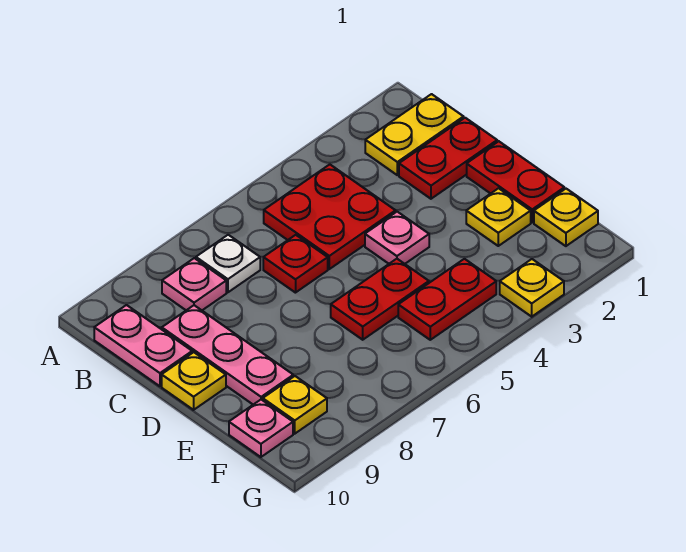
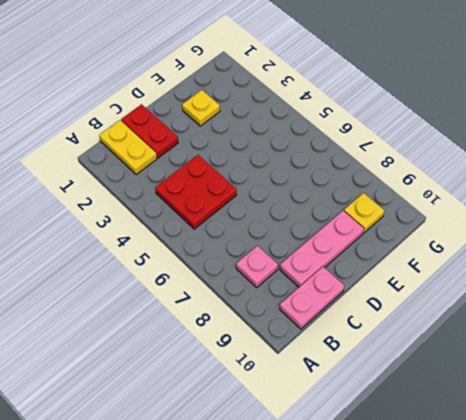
none -> white 1x1 plate [196,235,260,292]
none -> red 1x1 plate [263,235,328,293]
none -> red 1x2 plate [467,141,564,222]

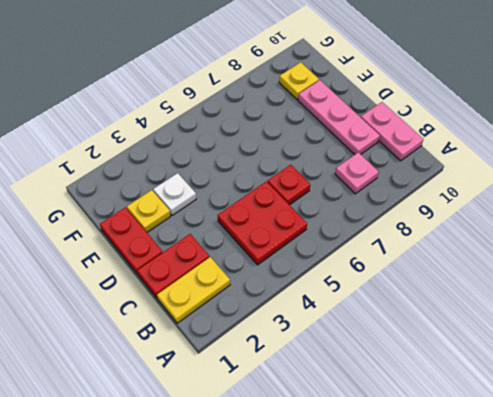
white 1x1 plate [153,173,196,215] -> white 1x1 plate moved to [196,235,260,292]
none -> pink 1x1 plate [365,212,429,264]
none -> yellow 1x1 plate [162,352,226,410]
none -> red 1x2 plate [331,259,429,340]

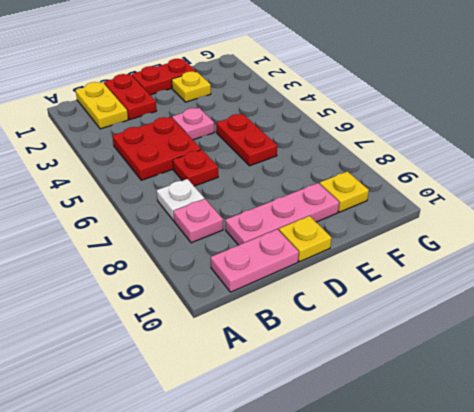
none -> yellow 1x1 plate [534,189,598,246]
none -> red 1x2 plate [398,259,496,340]
none -> pink 1x1 plate [229,400,293,457]

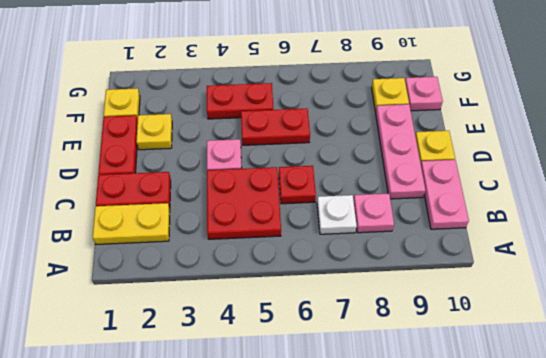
none -> yellow 1x1 plate [500,259,564,317]

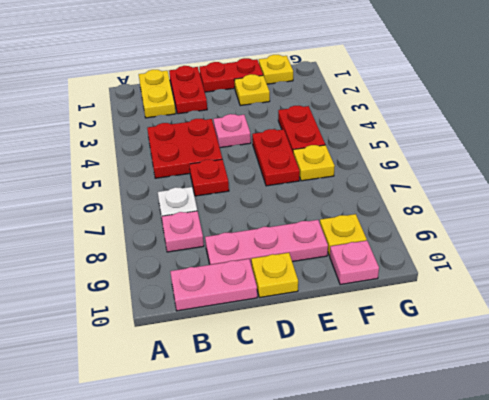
yellow 1x1 plate [293,145,335,181] -> yellow 1x1 plate moved to [500,259,564,317]

